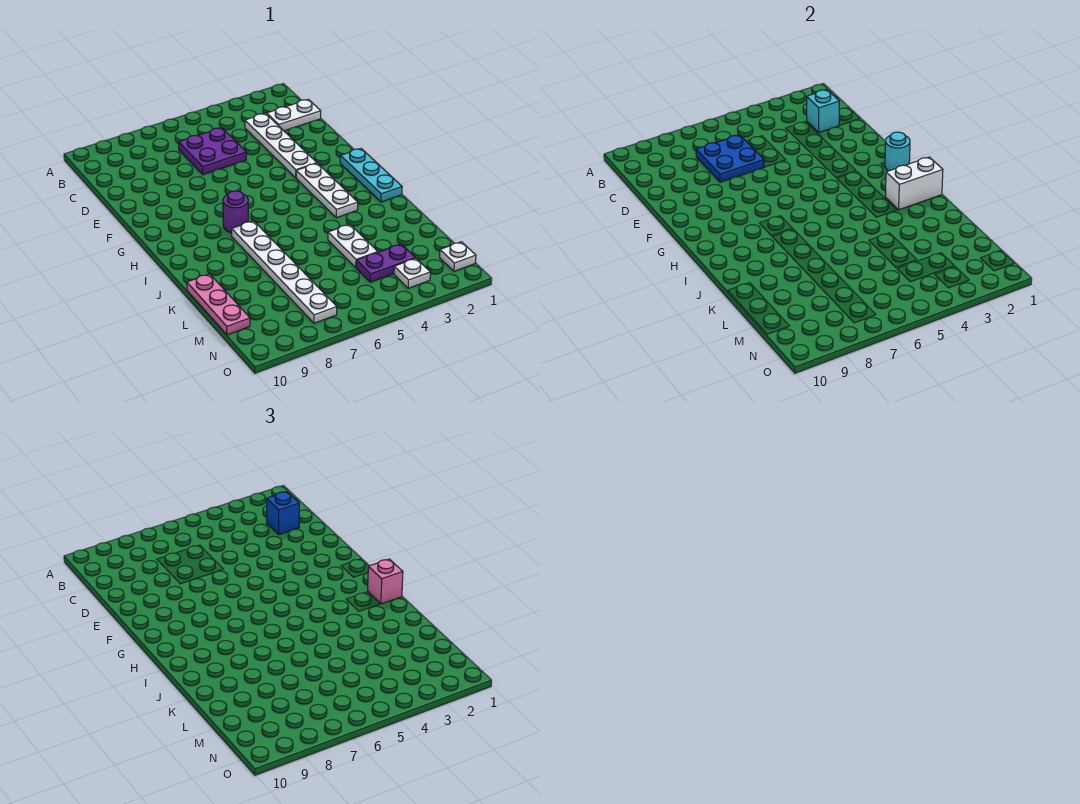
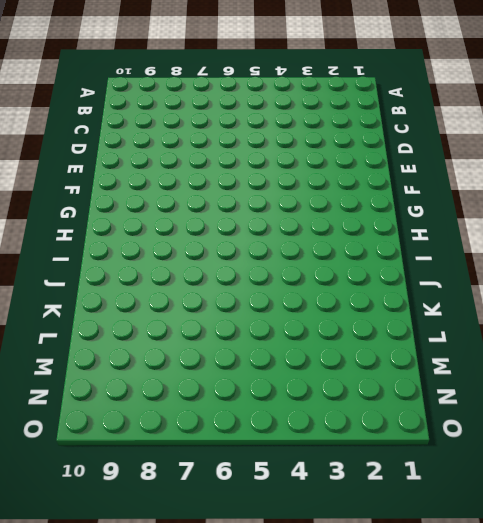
none -> white 1x2 plate [267,99,321,131]
none -> white 1x4 plate [245,113,317,178]
none -> purple 2x2 plate [179,128,246,174]

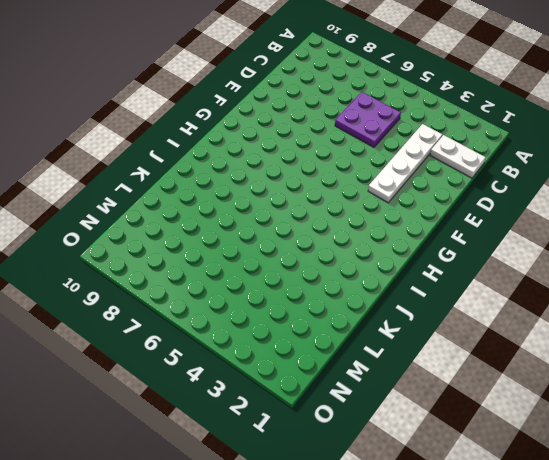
none -> cyan 1x3 plate [340,149,402,202]
none -> white 1x3 plate [296,163,358,218]
none -> purple 1x1 round brick [223,191,248,233]

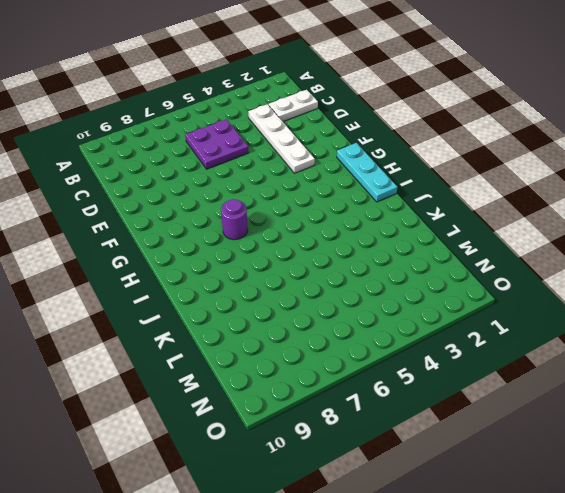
none -> white 1x3 plate [296,163,358,218]
none -> white 1x6 plate [232,221,337,323]
none -> white 1x2 plate [328,224,378,268]

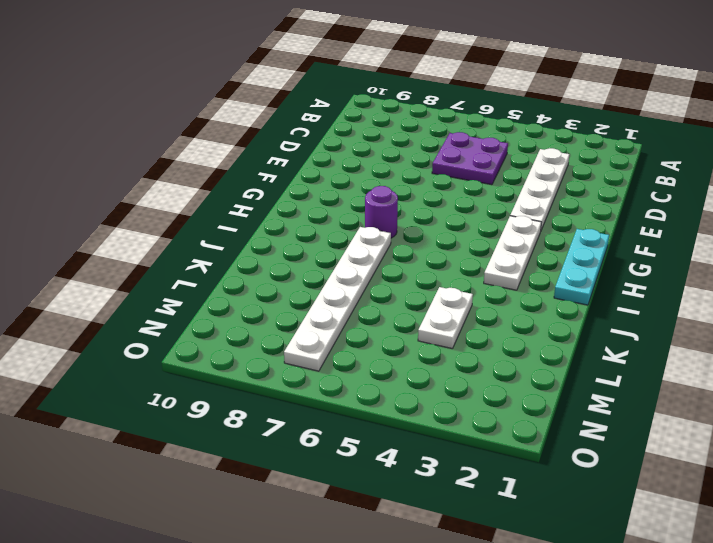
none -> white 1x2 plate [267,99,321,131]
none -> pink 1x3 plate [187,274,250,335]
none -> purple 1x2 plate [356,244,415,282]

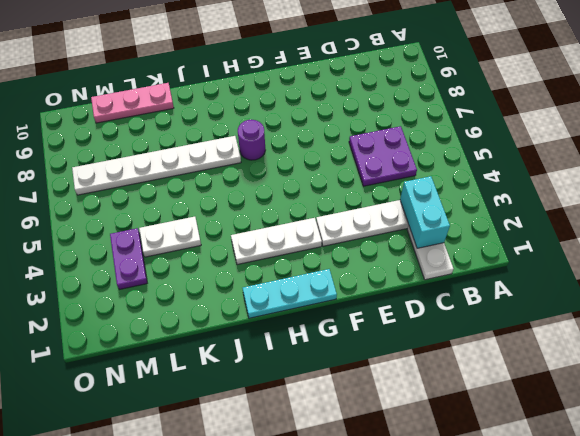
cyan 1x2 brick [400,176,450,248] -> cyan 1x1 brick [807,90,839,132]
none -> white 1x1 plate [440,242,476,271]
none -> white 1x1 plate [394,258,430,288]
none -> blue 2x2 plate [696,135,764,182]

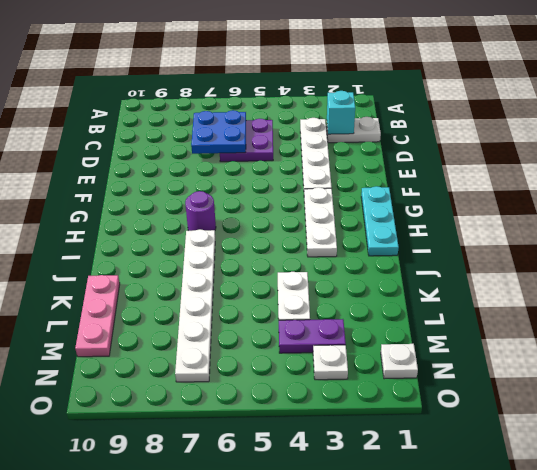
none -> cyan 1x1 round brick [885,132,910,171]
none -> white 1x2 brick [885,157,943,210]
none -> blue 1x1 brick [267,492,299,534]

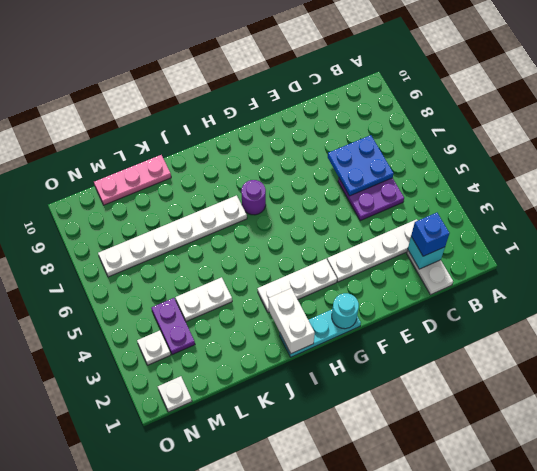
none -> pink 1x1 brick [368,559,403,604]

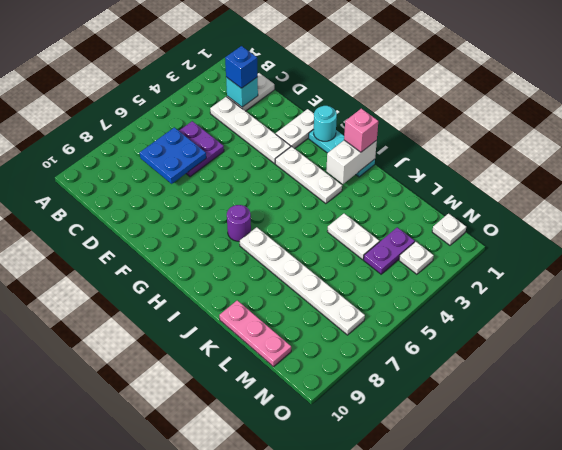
white 1x2 plate [276,109,314,149] -> none

